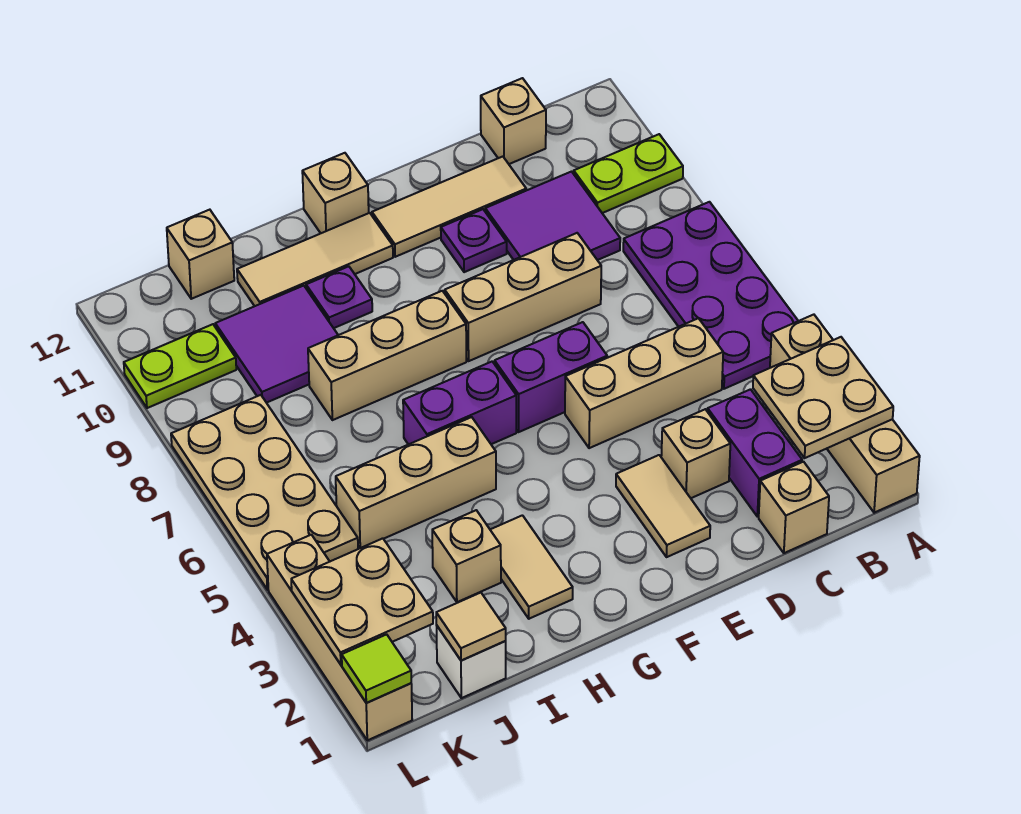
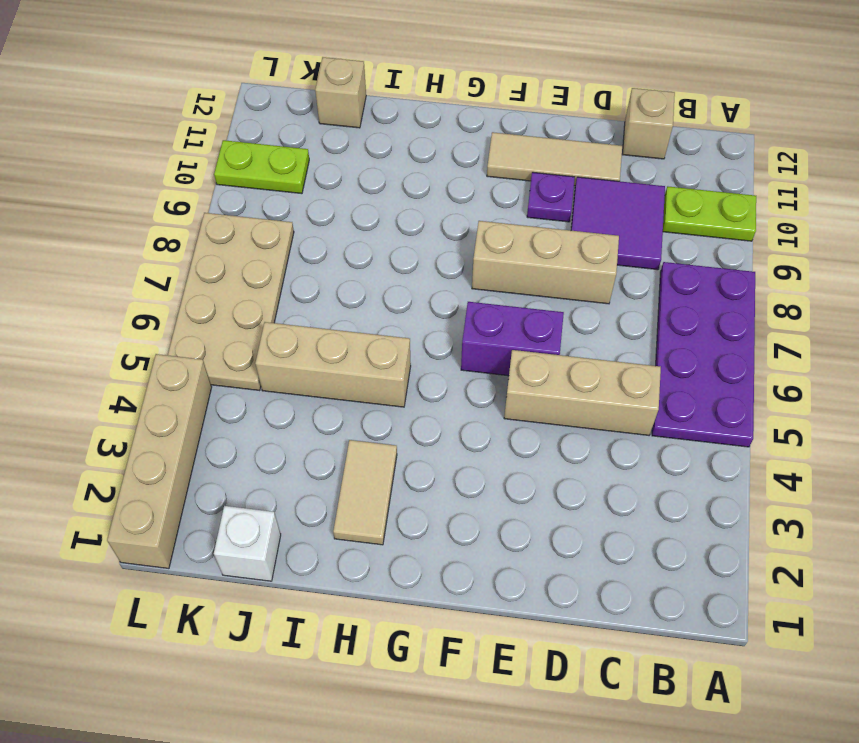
none -> tan 1x4 brick [770,315,920,513]
none -> tan 1x1 brick [759,462,829,553]
none -> purple 1x2 brick [708,389,802,517]
none -> tan 1x1 brick [661,409,730,498]

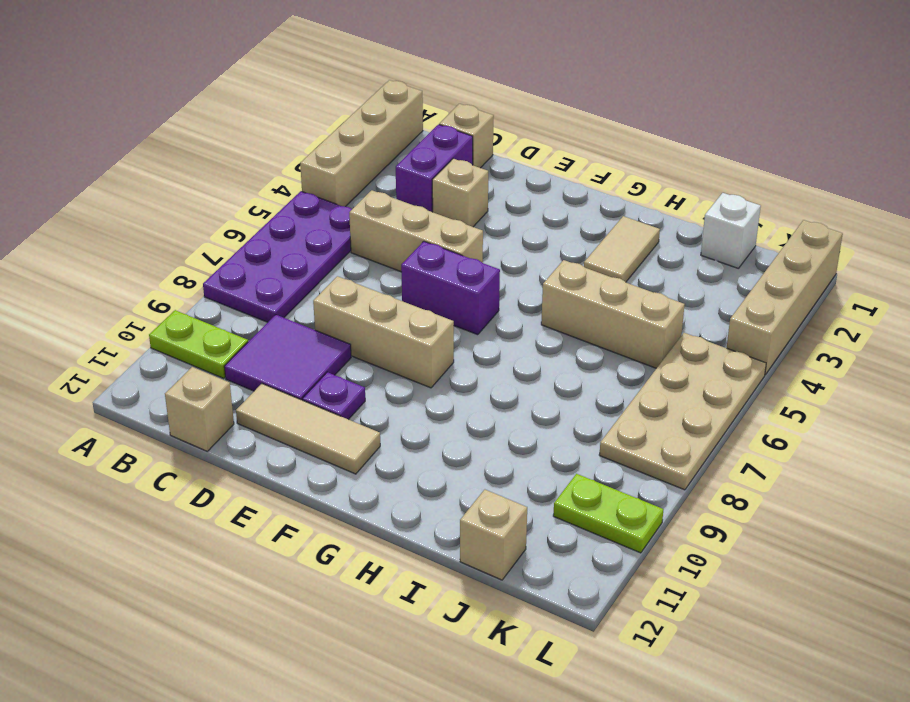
none -> tan 1x2 tile [616,455,710,557]
none -> purple 1x2 brick [403,362,516,445]
none -> tan 1x3 brick [308,291,466,420]
none -> tan 1x3 tile [237,213,393,306]

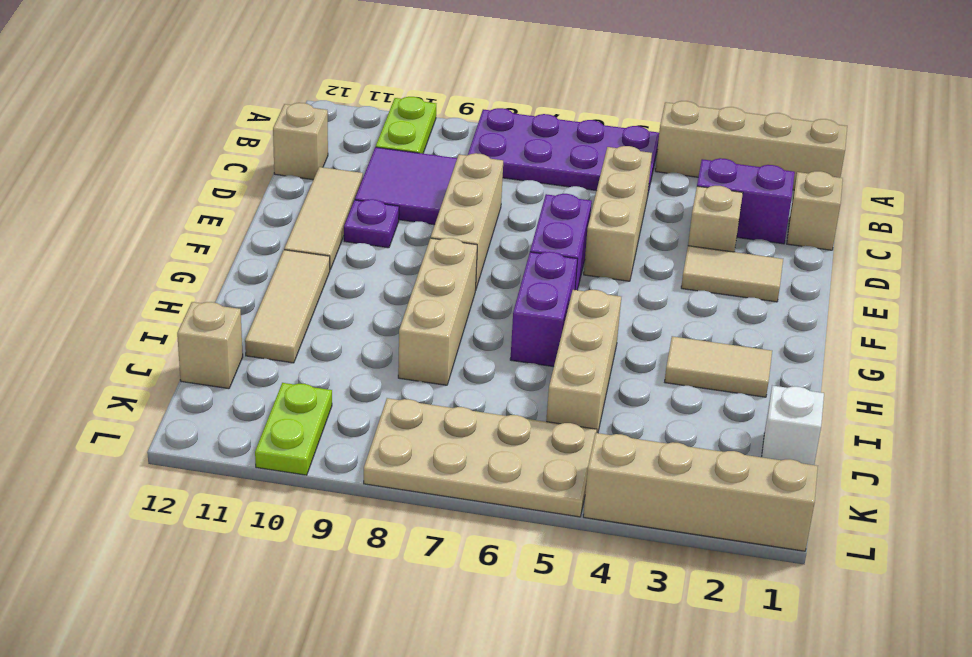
none -> tan 1x1 brick [302,153,369,233]
none -> purple 1x1 plate [306,266,372,328]
none -> tan 1x1 brick [432,510,501,602]
none -> purple 2x2 tile [215,286,338,403]

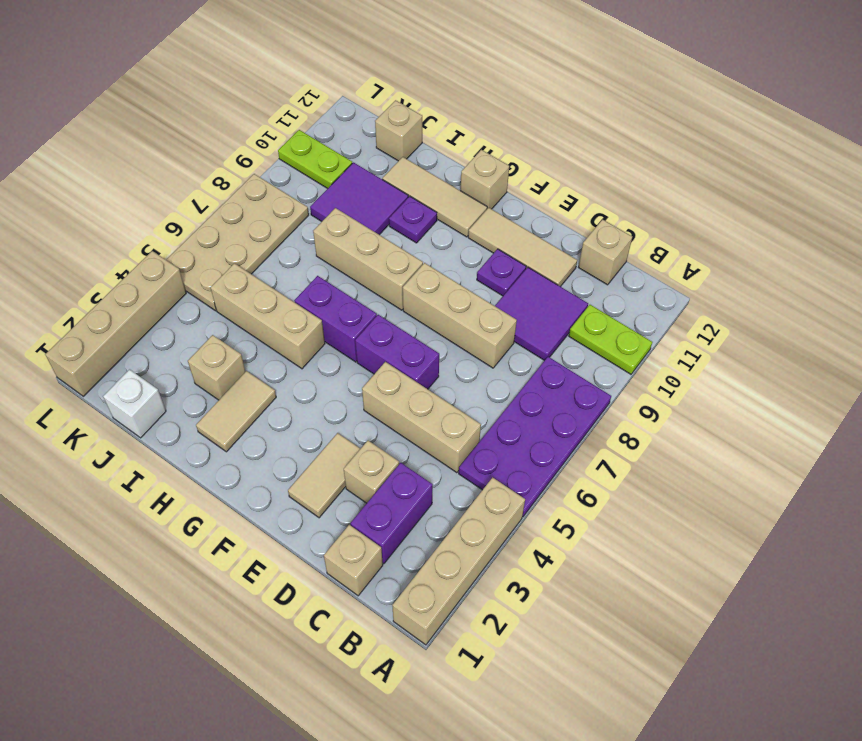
none -> tan 2x2 plate [753,337,893,458]
none -> tan 1x1 tile [436,593,506,660]
none -> tan 2x2 plate [291,538,433,665]
none -> lime 1x1 tile [342,634,411,703]

